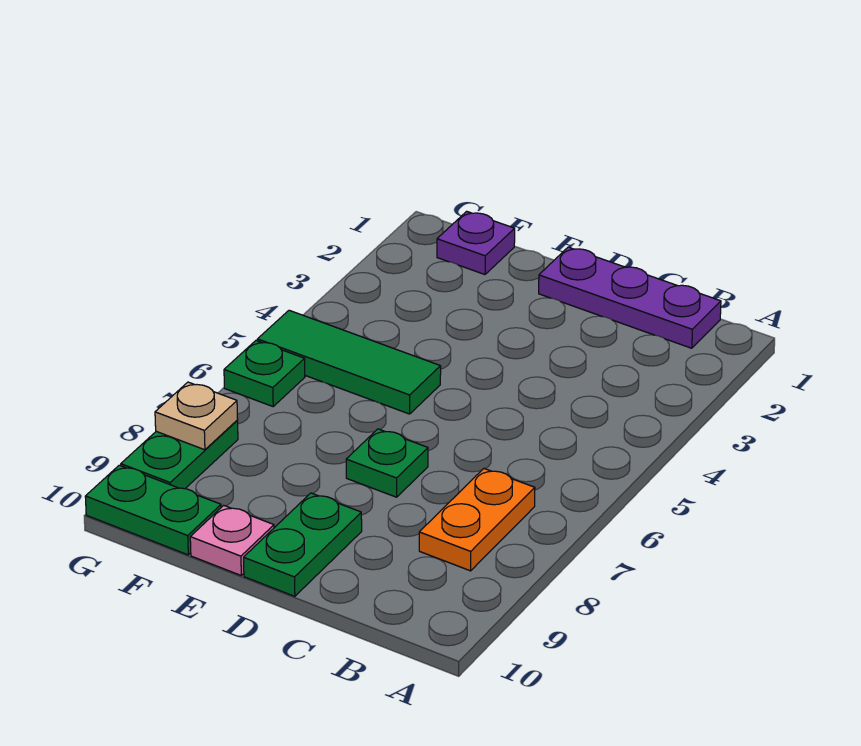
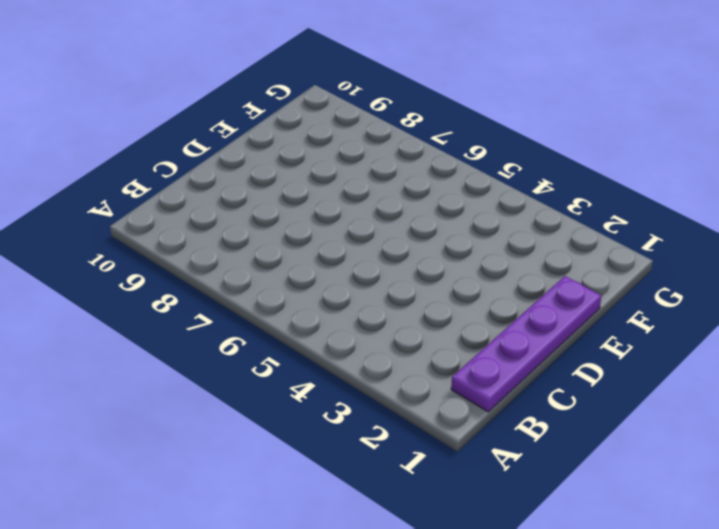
purple 1x4 plate [451,276,601,412] -> purple 1x3 plate [539,247,721,348]
none -> orange 1x2 plate [419,469,535,571]
none -> green 1x1 plate [346,429,428,497]

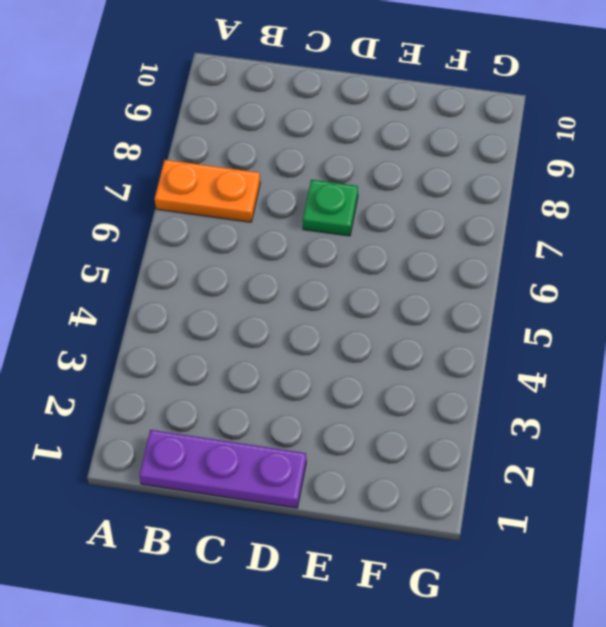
orange 1x2 plate [155,160,260,222] -> orange 1x2 plate turned to [419,469,535,571]
none -> green 1x2 plate [244,493,362,596]
none -> green 1x3 tile [257,310,441,414]

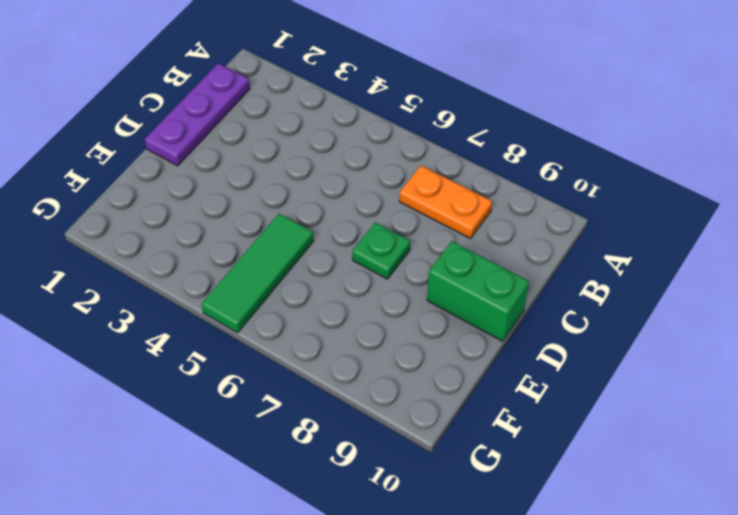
green 1x2 brick [427,241,529,341] -> green 1x2 plate [244,493,362,596]
none -> pink 1x1 plate [190,505,274,575]
none -> purple 1x1 plate [437,211,515,275]

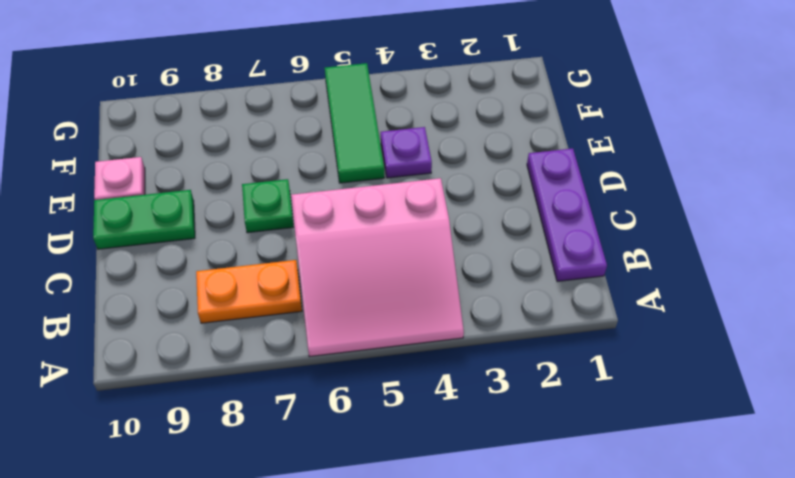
pink 3x3 slope [291,178,464,357] -> none
purple 1x1 plate [381,127,432,178] -> purple 1x1 plate moved to [437,211,515,275]
none -> green 1x2 plate [85,465,221,555]
none -> green 1x1 plate [224,341,305,406]

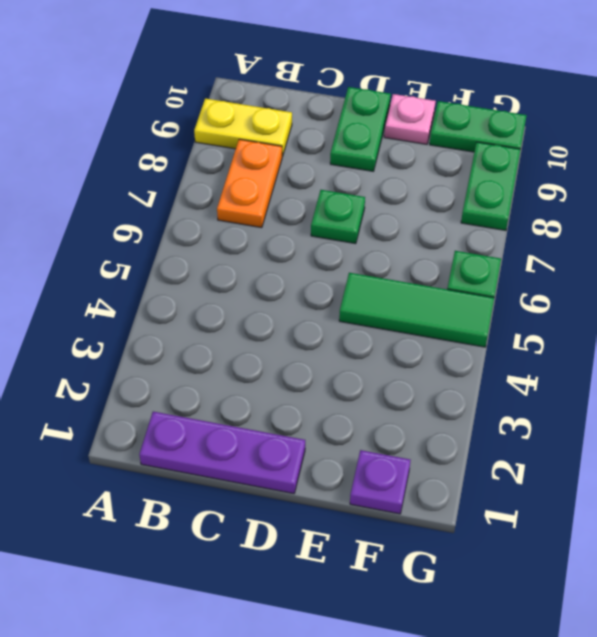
yellow 1x2 plate [194,98,292,156] -> none
none -> tan 1x1 plate [155,382,238,450]

